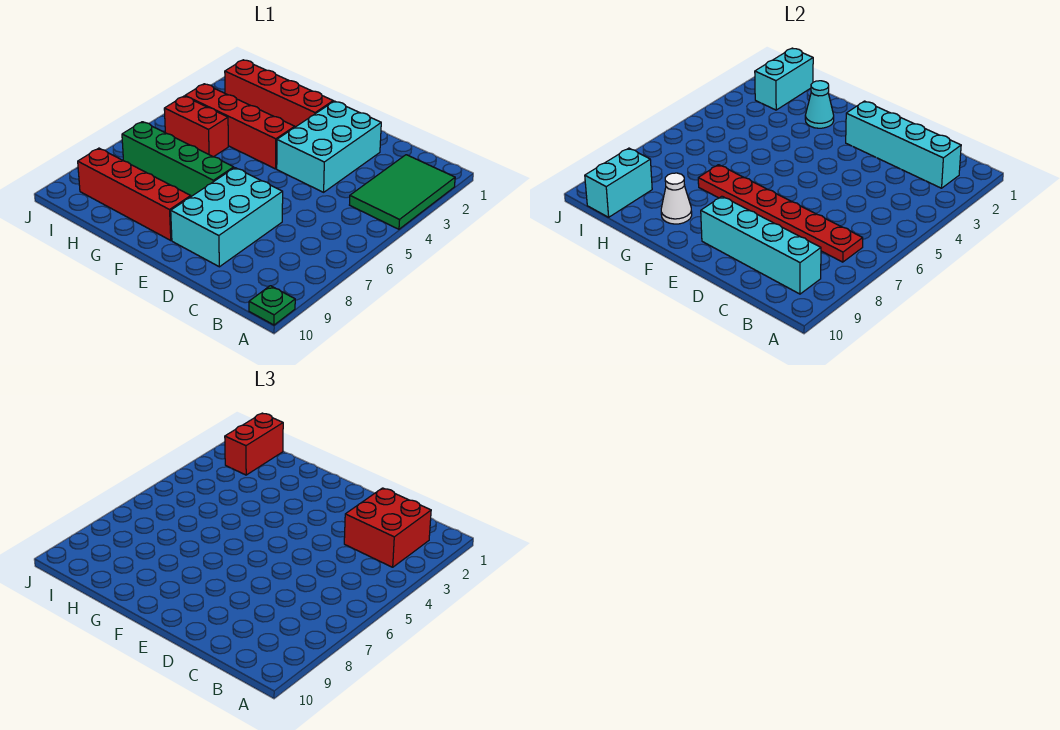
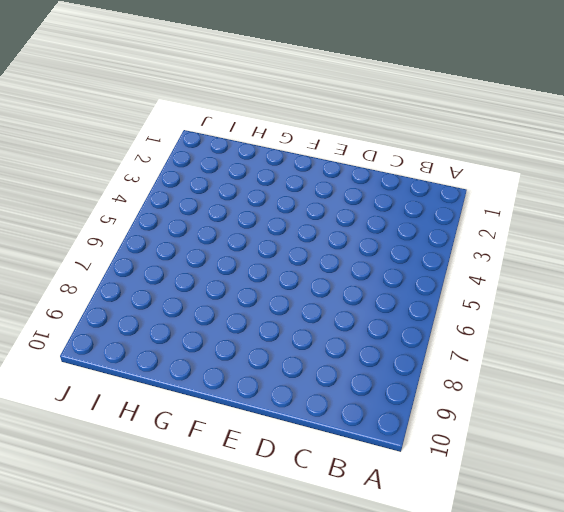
none -> green 2x3 tile [350,155,455,229]
none -> green 1x1 plate [249,286,295,325]
none -> cyan 2x3 brick [277,101,381,192]

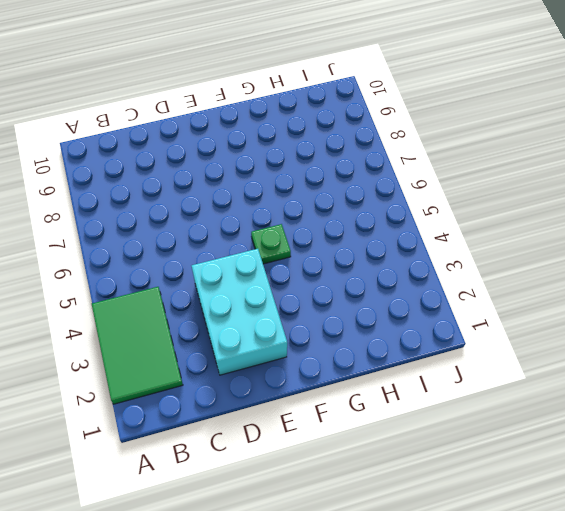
green 1x1 plate [251,224,291,264] -> green 1x1 plate moved to [249,286,295,325]
none -> cyan 2x3 brick [171,168,283,267]
none -> red 1x4 brick [225,60,333,127]
none -> red 1x4 brick [185,84,295,169]

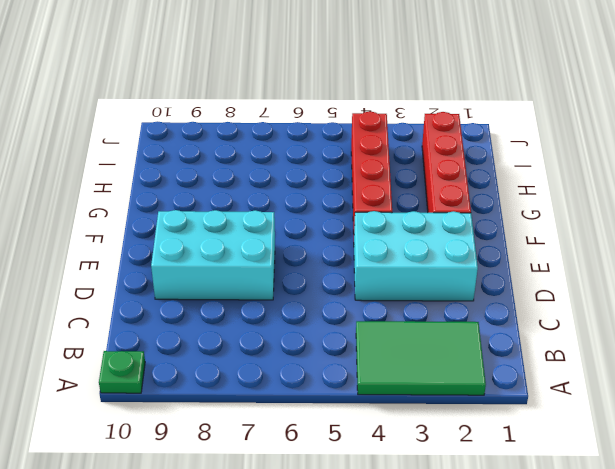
none -> green 1x4 brick [122,122,234,196]
none -> red 1x4 brick [78,148,191,240]
none -> red 1x2 brick [164,96,228,157]

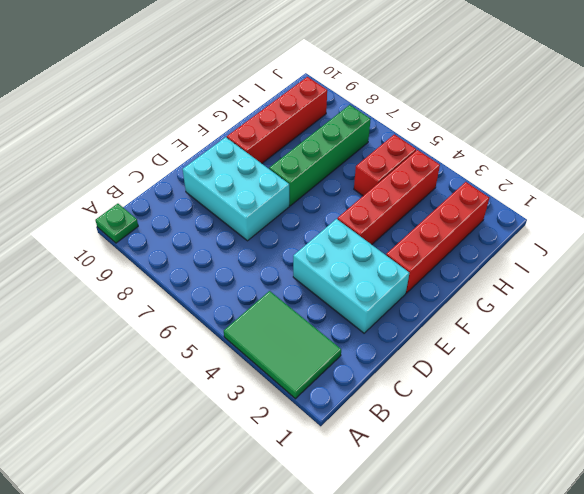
none -> cyan 1x4 brick [846,101,961,188]
none -> red 1x6 plate [698,165,863,262]
none -> cyan 1x4 brick [701,196,821,294]

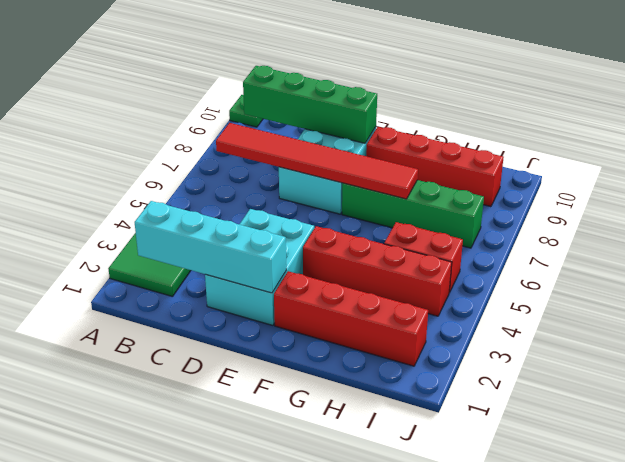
red 1x6 tile [216,123,418,199] -> red 1x6 plate [698,165,863,262]
green 1x4 brick [243,66,377,143] -> cyan 1x4 brick [701,196,821,294]
none -> cyan 1x1 cone [805,81,834,128]
none -> white 1x1 cone [661,173,692,224]
none -> cyan 1x2 brick [755,48,813,110]

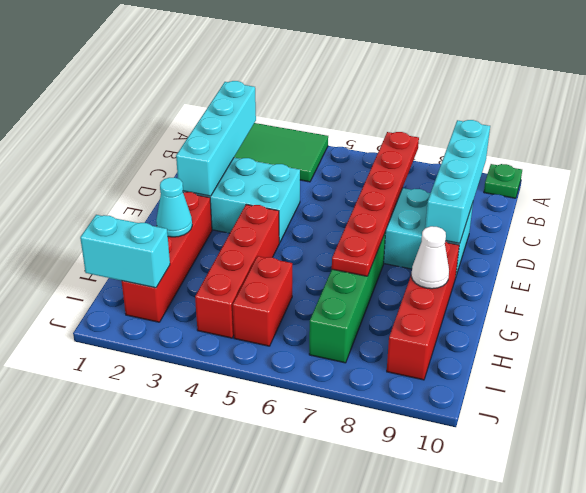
none -> cyan 1x2 brick [585,148,652,217]
none -> red 2x2 brick [344,488,431,567]
none -> red 1x2 brick [225,413,283,475]

